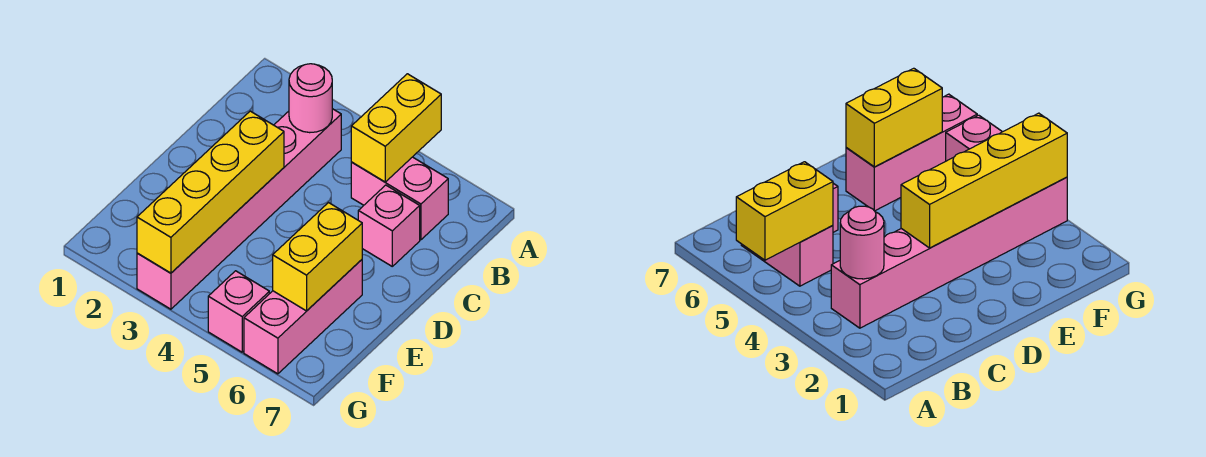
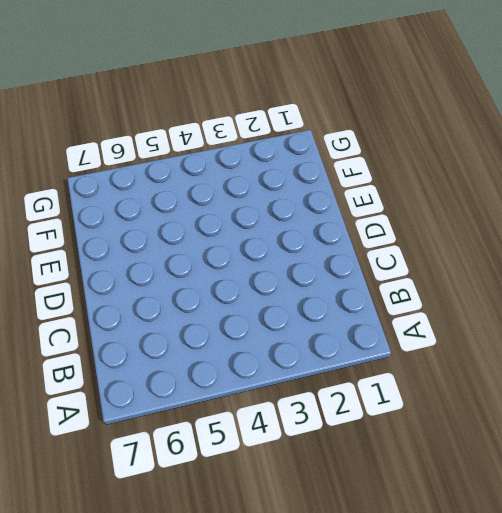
none -> pink 1x6 brick [137,109,341,309]
none -> pink 1x2 brick [351,157,448,240]

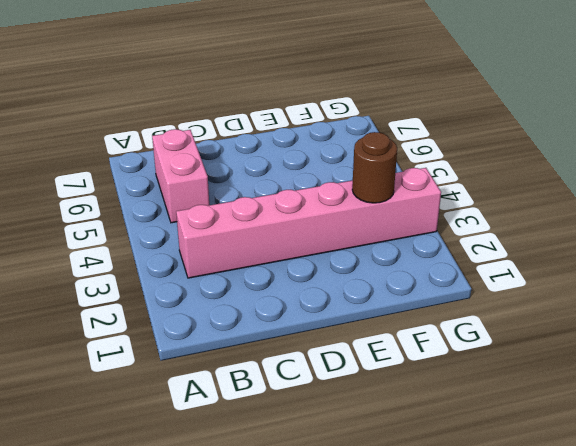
brown 1x1 round brick [352,132,397,203] -> yellow 1x4 brick [137,111,284,273]
none -> pink 1x1 brick [358,185,420,266]
none -> pink 1x3 brick [244,260,362,374]

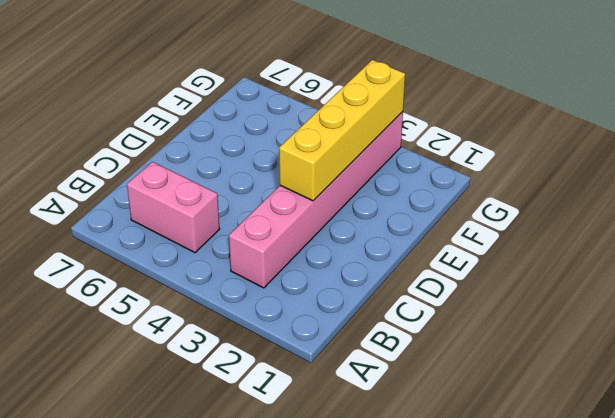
none -> pink 1x1 brick [358,185,420,266]
none -> pink 1x3 brick [244,260,362,374]

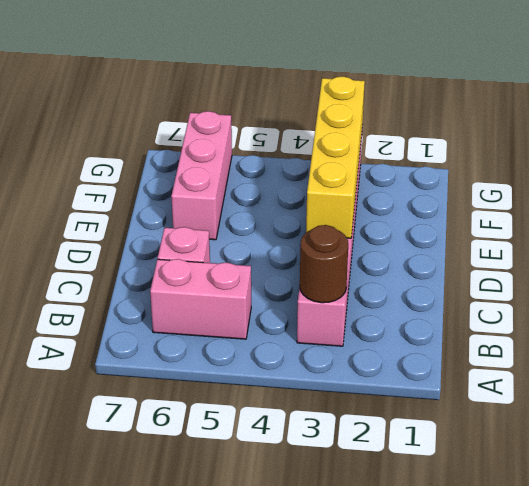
brown 1x1 round brick [300,225,348,303] -> pink 1x1 round brick [289,64,332,133]
none -> pink 1x1 brick [208,271,269,352]
none -> yellow 1x2 brick [351,74,441,182]

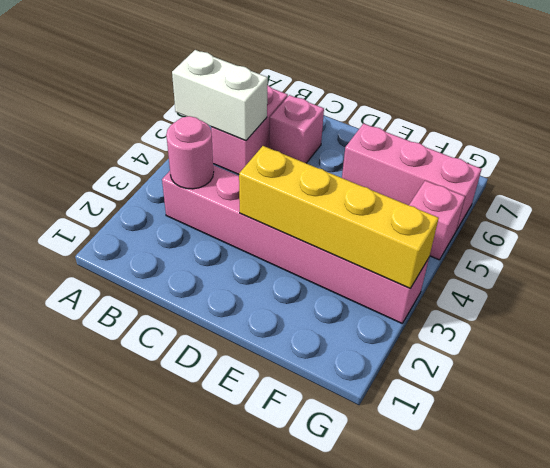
white 1x2 brick [172,50,268,141] -> yellow 1x2 brick [351,74,441,182]
none -> yellow 1x2 brick [273,203,362,311]

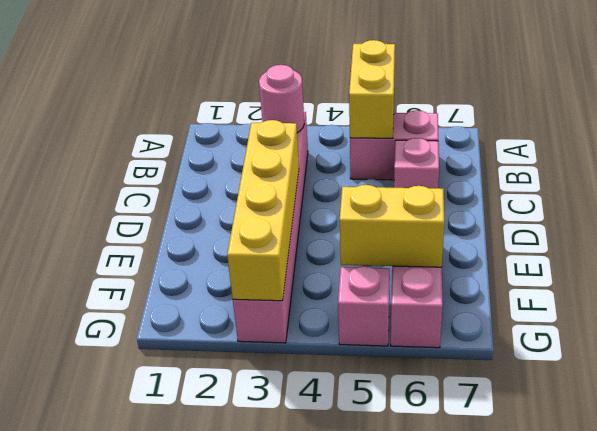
yellow 1x2 brick [340,185,444,267] -> yellow 1x2 brick turned to [273,203,362,311]

